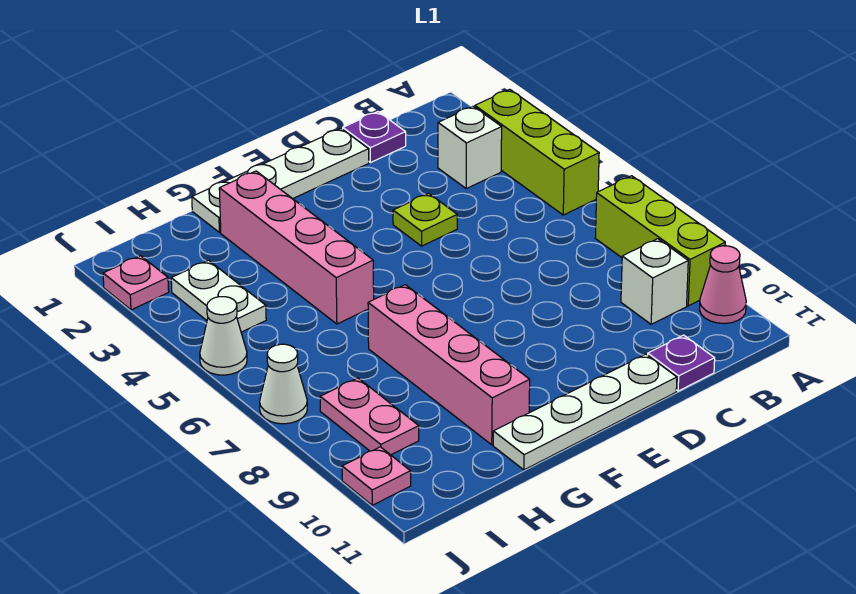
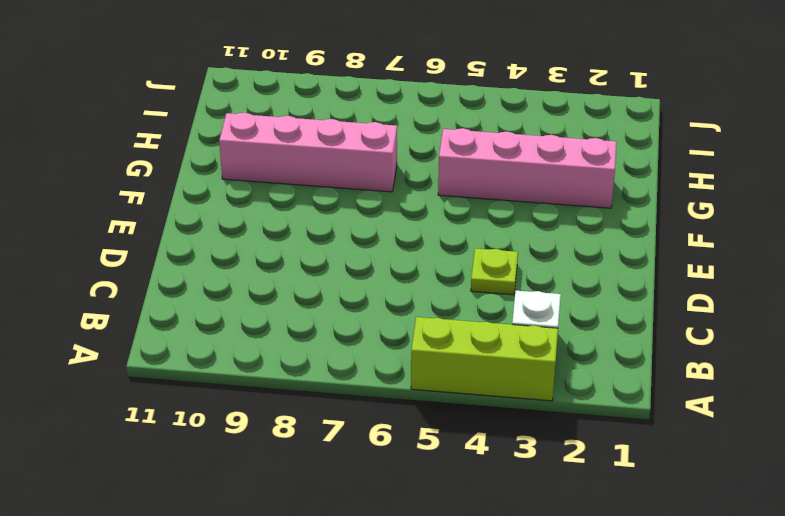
none -> lime 1x3 brick [595,176,725,306]
none -> pink 1x1 cone [700,246,746,324]
none -> white 1x1 brick [621,239,688,324]

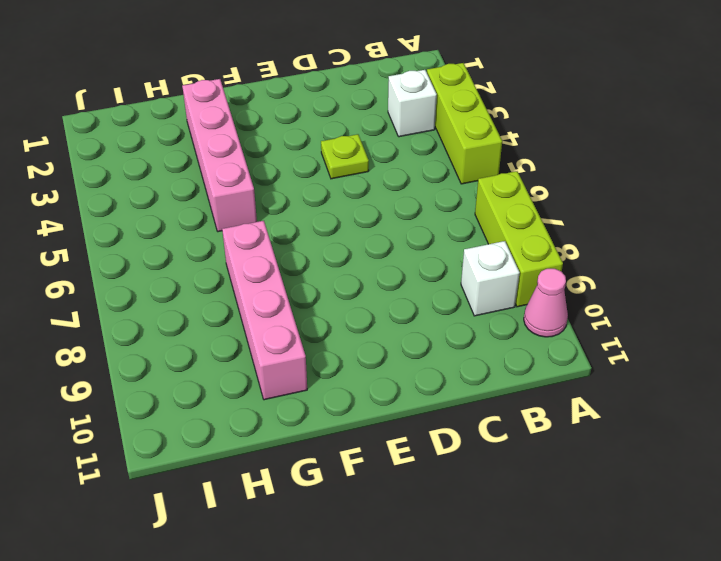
none -> purple 1x1 plate [343,112,406,163]
none -> purple 1x1 plate [648,335,715,391]
none -> white 1x4 plate [192,129,369,233]

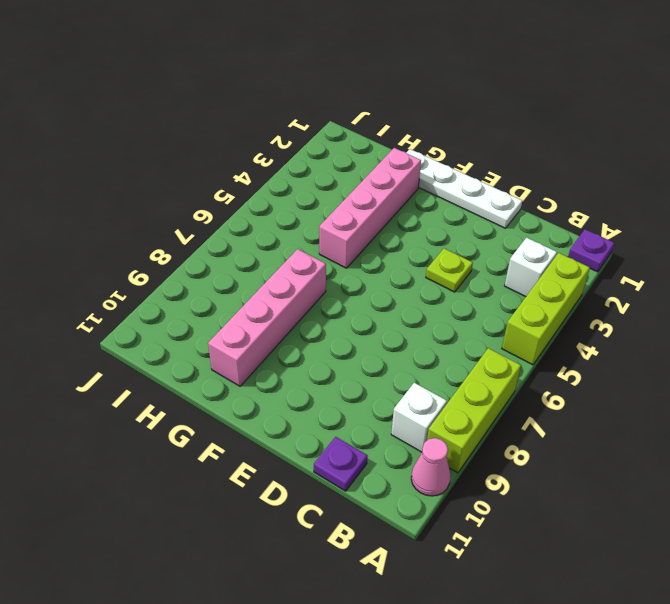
purple 1x1 plate [568,229,614,272] -> purple 1x1 plate moved to [343,112,406,163]
none -> white 1x4 plate [493,354,677,470]
none -> white 1x2 plate [171,260,266,332]
none -> pink 1x2 plate [320,378,419,455]

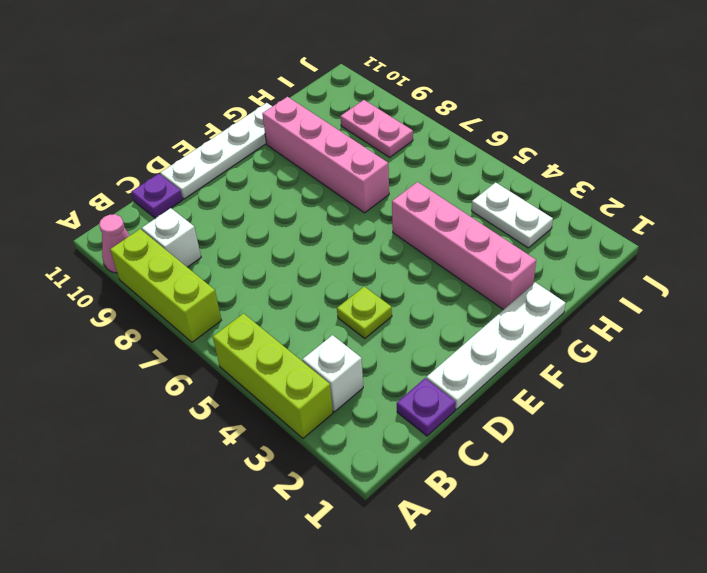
none -> pink 1x1 plate [103,256,169,310]
none -> white 1x1 cone [200,297,247,375]
none -> white 1x1 cone [260,344,307,424]

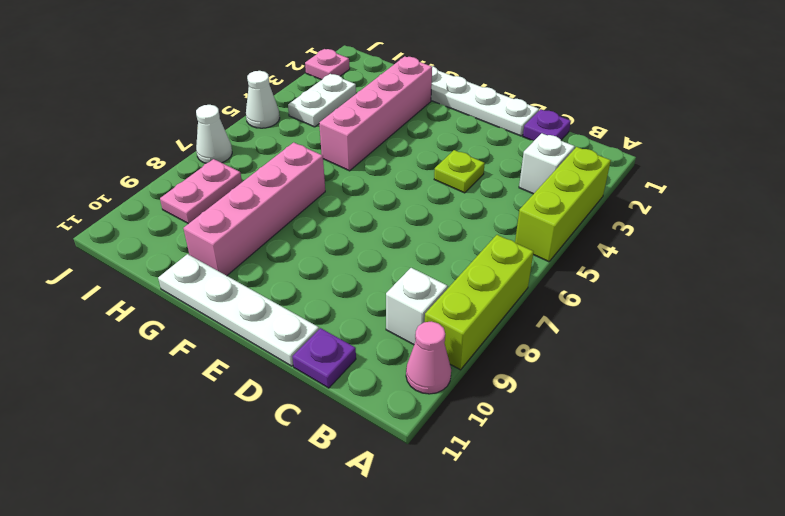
none -> pink 1x1 plate [342,447,411,505]

